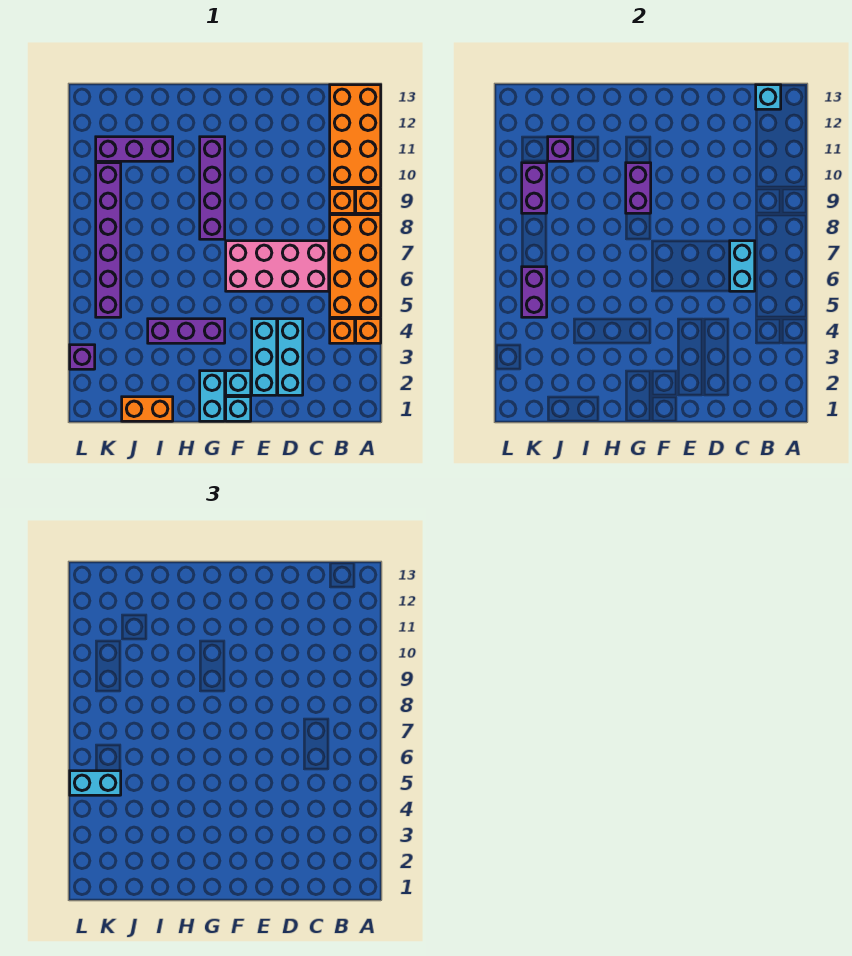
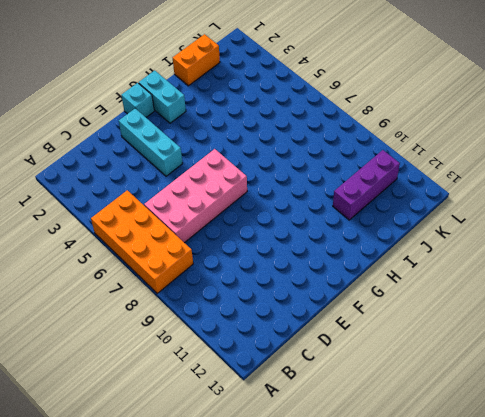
none -> orange 1x1 brick [356,319,381,343]
none -> orange 1x1 brick [356,189,381,213]
none -> orange 2x4 brick [330,85,381,187]

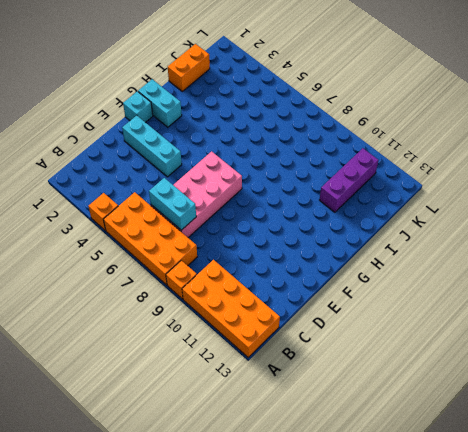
none -> orange 1x1 brick [330,319,355,343]
none -> orange 1x1 brick [330,189,355,213]
none -> cyan 1x3 brick [278,319,303,395]

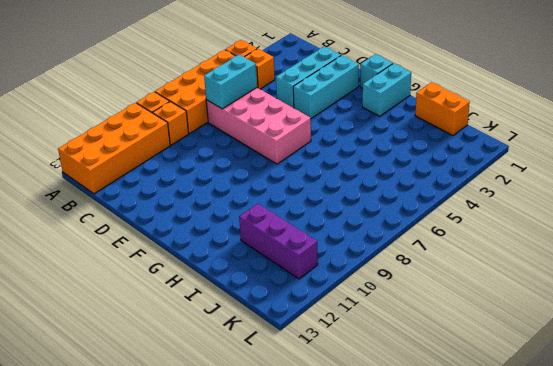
none -> cyan 1x1 brick [226,371,251,395]
none -> purple 1x3 brick [148,319,225,343]
none -> purple 1x4 brick [200,137,225,239]

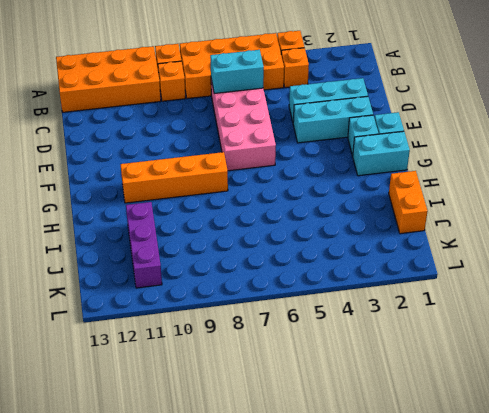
orange 1x4 brick [120,152,228,203] -> purple 1x4 brick [200,137,225,239]
none -> purple 1x3 brick [148,319,225,343]
none -> purple 1x6 brick [96,163,121,317]
none -> purple 1x1 brick [70,345,95,369]

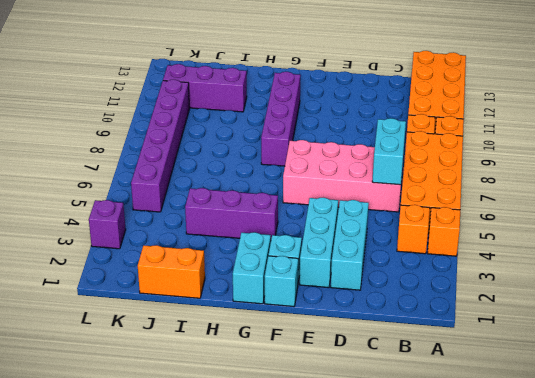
none -> cyan 1x1 brick [756,85,781,109]
none -> purple 1x2 brick [626,163,651,213]
none -> purple 1x1 brick [548,137,573,161]

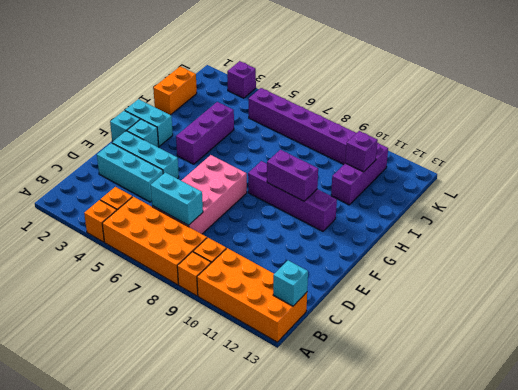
none -> purple 1x2 brick [522,267,547,317]
none -> purple 1x2 brick [522,163,547,213]
none -> cyan 1x2 brick [70,771,121,795]

